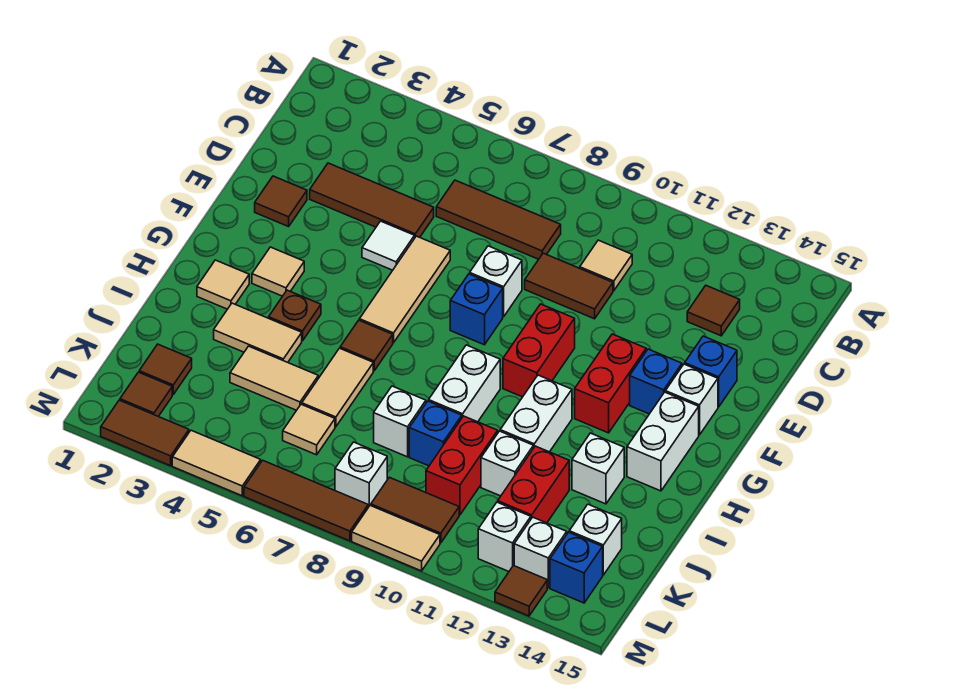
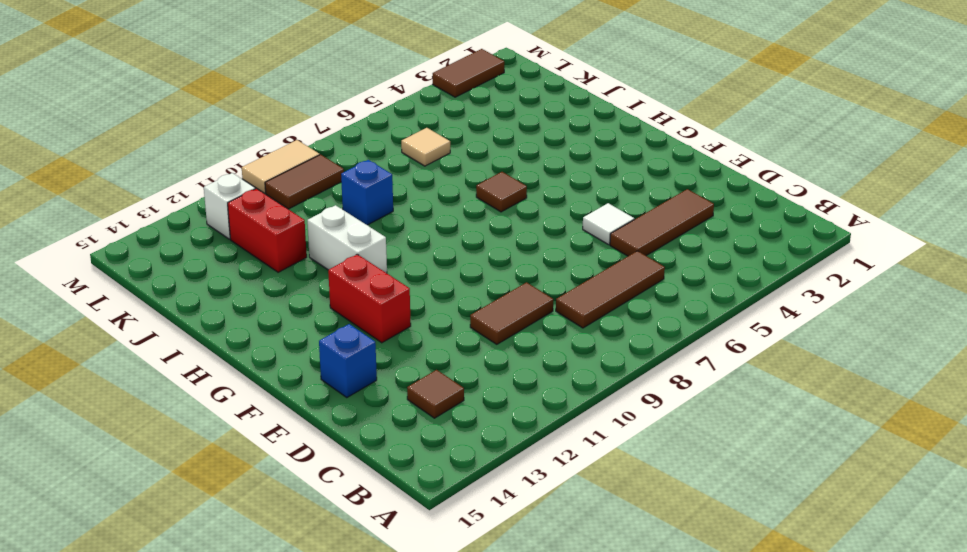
none -> tan 1x1 tile [580,240,632,291]
none -> brown 1x1 tile [255,176,307,227]
none -> tan 1x3 tile [359,236,450,343]
none -> white 1x1 brick [470,246,522,317]

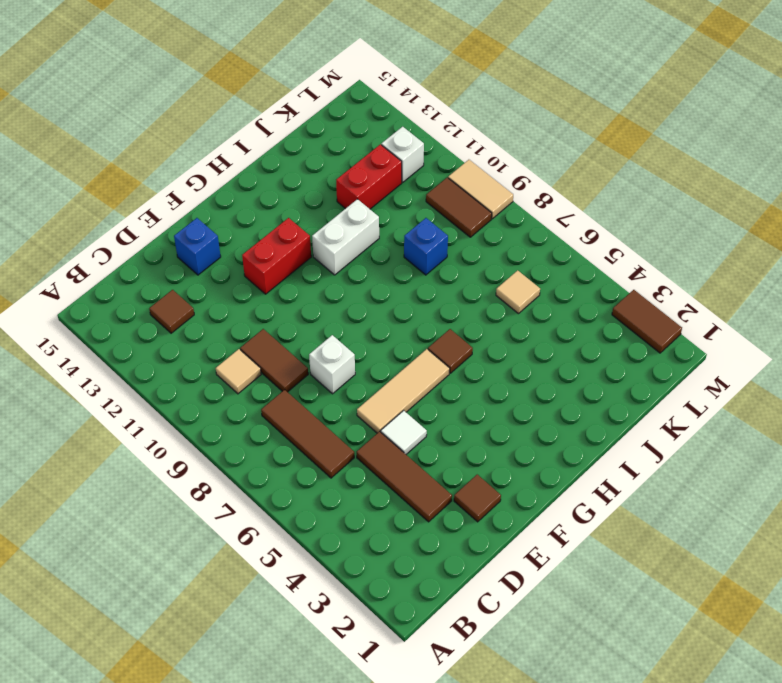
none -> blue 1x1 brick [450,274,503,345]
none -> red 1x2 brick [503,304,575,397]
none -> blue 1x1 brick [630,349,682,414]
none -> white 1x1 brick [665,364,718,435]

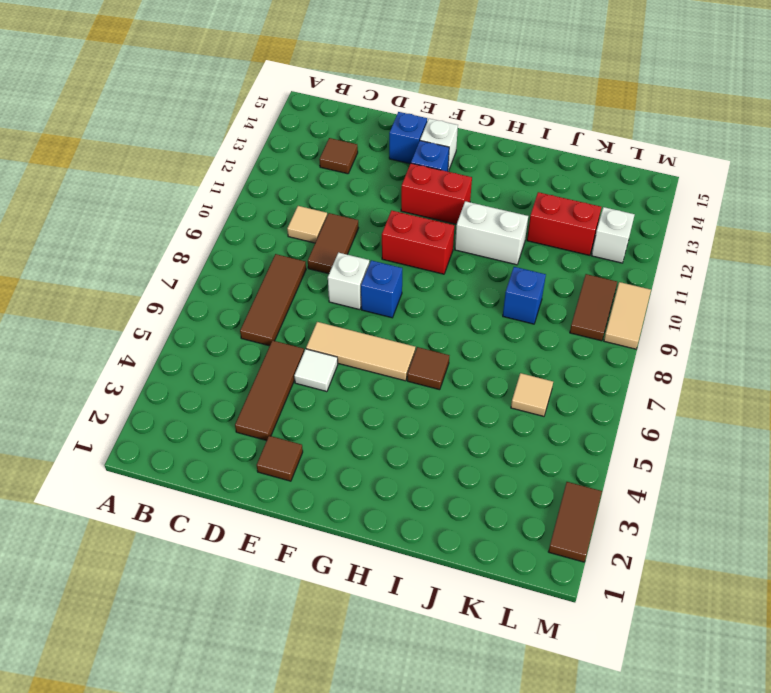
none -> tan 1x1 tile [252,247,304,296]
none -> white 1x2 brick [627,392,699,491]
none -> tan 1x1 tile [197,260,249,309]
none -> brown 1x1 plate [269,290,321,341]

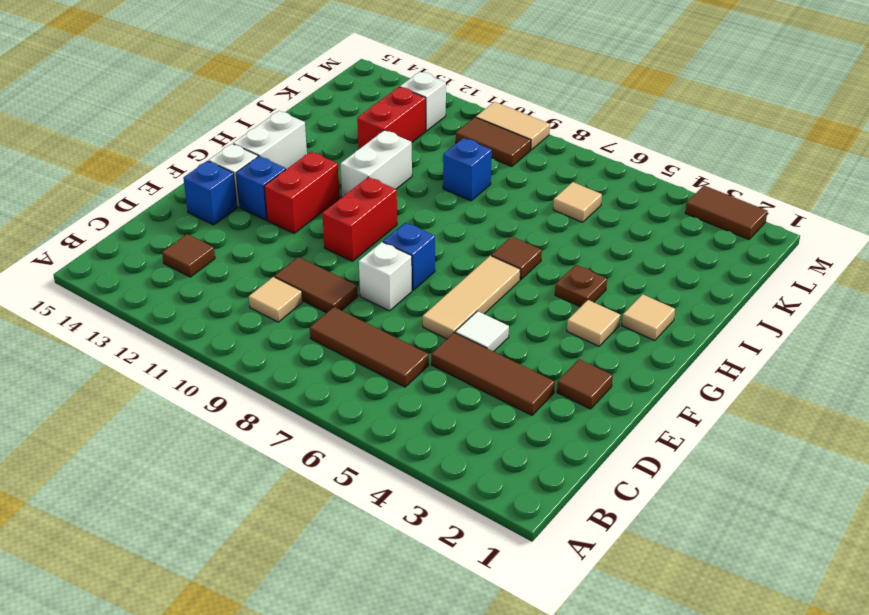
none -> white 1x2 brick [429,345,500,422]
none -> tan 1x2 tile [214,303,302,362]
none -> tan 1x2 tile [302,348,373,427]
none -> white 1x1 brick [572,433,624,504]

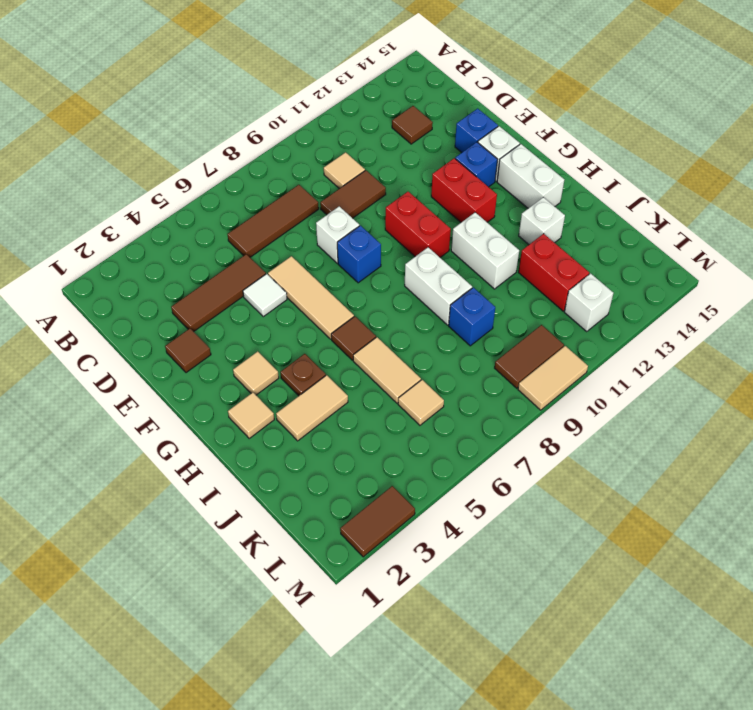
none -> tan 1x2 tile [230,346,318,410]
none -> white 1x1 brick [374,386,426,457]
none -> red 1x2 brick [426,416,498,515]
none -> white 1x1 brick [481,431,533,496]

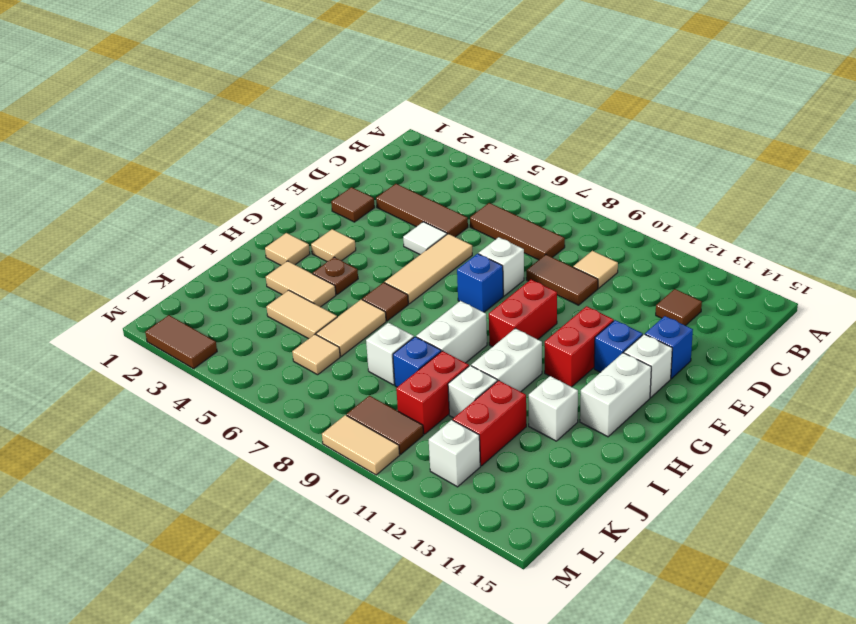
none -> brown 1x1 tile [139,344,192,395]
none -> white 1x1 brick [569,504,622,575]
none -> brown 1x1 tile [120,372,172,416]
none -> white 1x1 brick [335,442,387,507]

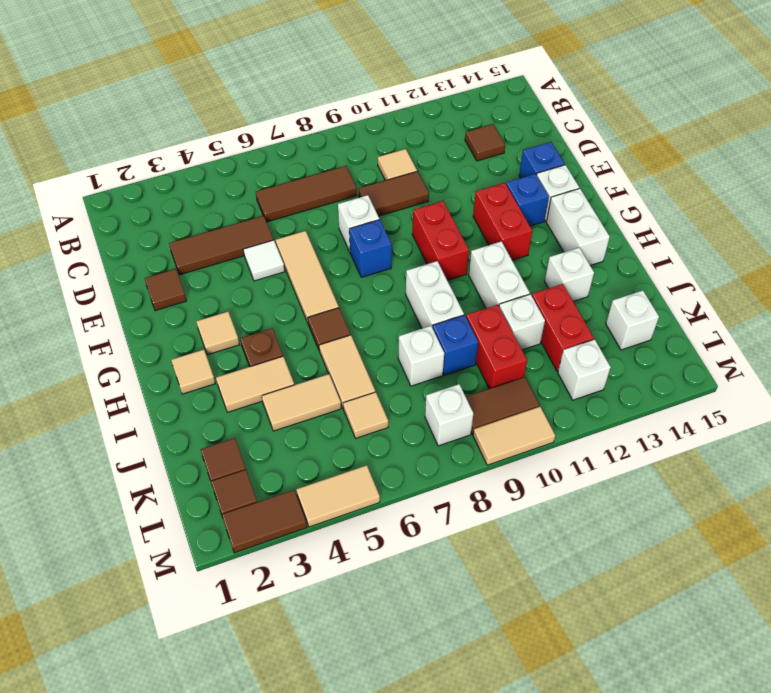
none -> white 1x1 brick [514,517,567,588]
none -> blue 1x1 brick [550,532,603,603]
none -> brown 1x3 tile [244,460,368,541]
none -> brown 1x1 tile [495,566,547,616]

